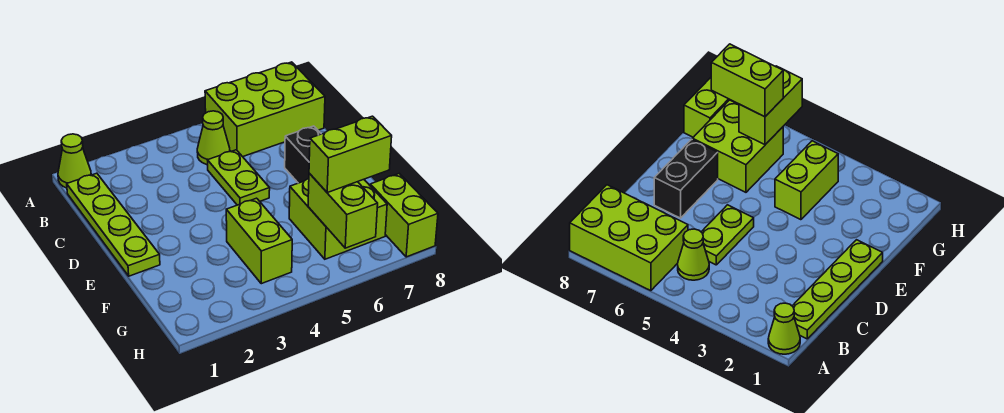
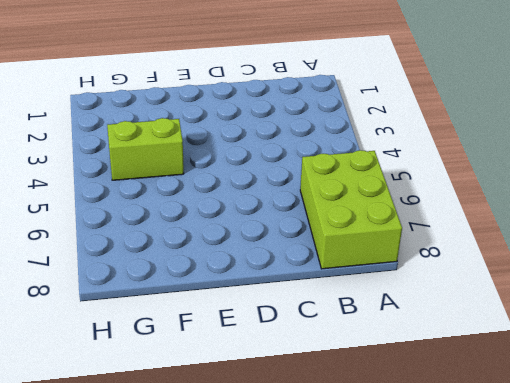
none -> lime 1x1 cone [58,134,91,188]
none -> lime 1x4 plate [67,173,160,276]

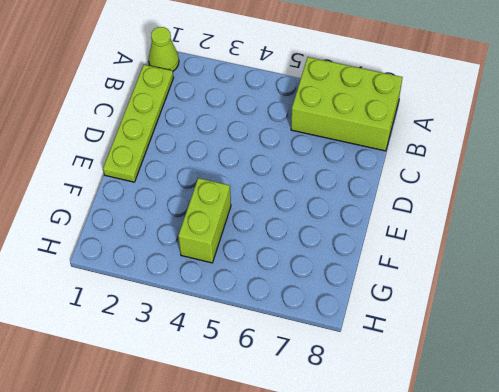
none -> lime 1x1 cone [197,111,230,165]
none -> lime 1x2 plate [208,150,270,205]

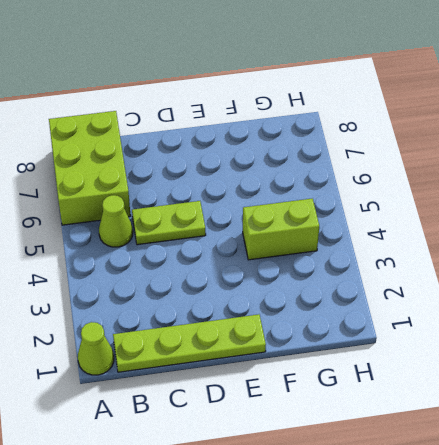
none -> black 1x2 brick [285,126,321,183]
none -> lime 2x2 brick [289,179,387,259]

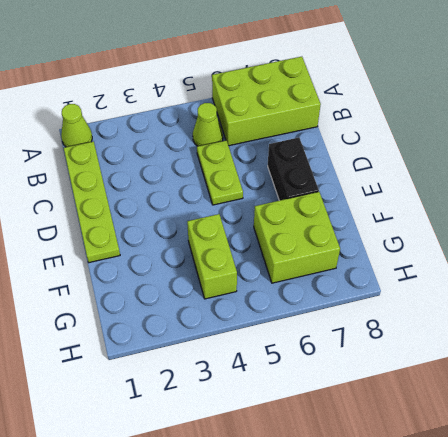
none -> lime 1x2 brick [370,174,438,257]
none -> lime 1x2 brick [308,173,378,248]

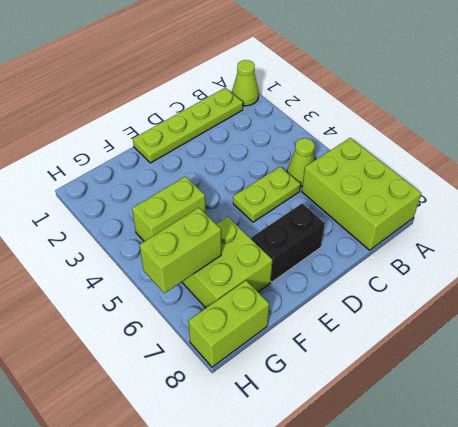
none -> lime 1x2 brick [309,116,392,193]

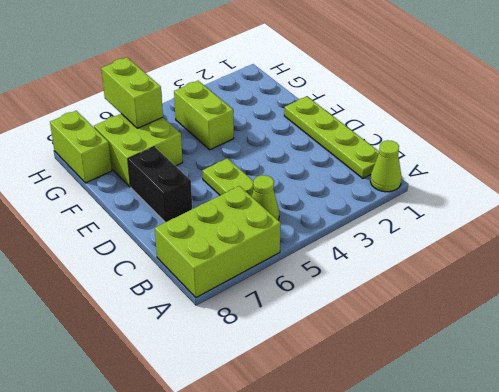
none -> lime 1x2 brick [309,116,392,193]

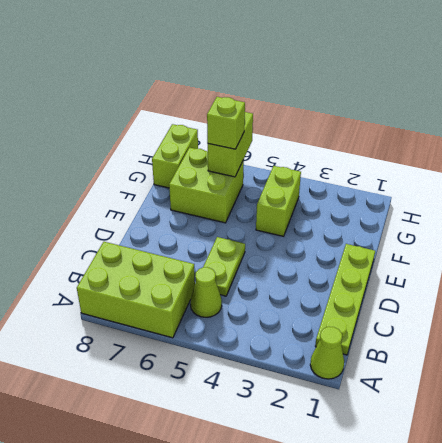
lime 1x1 brick [207,97,245,149] -> lime 1x2 brick [309,116,392,193]
none -> black 1x2 brick [285,126,321,183]

